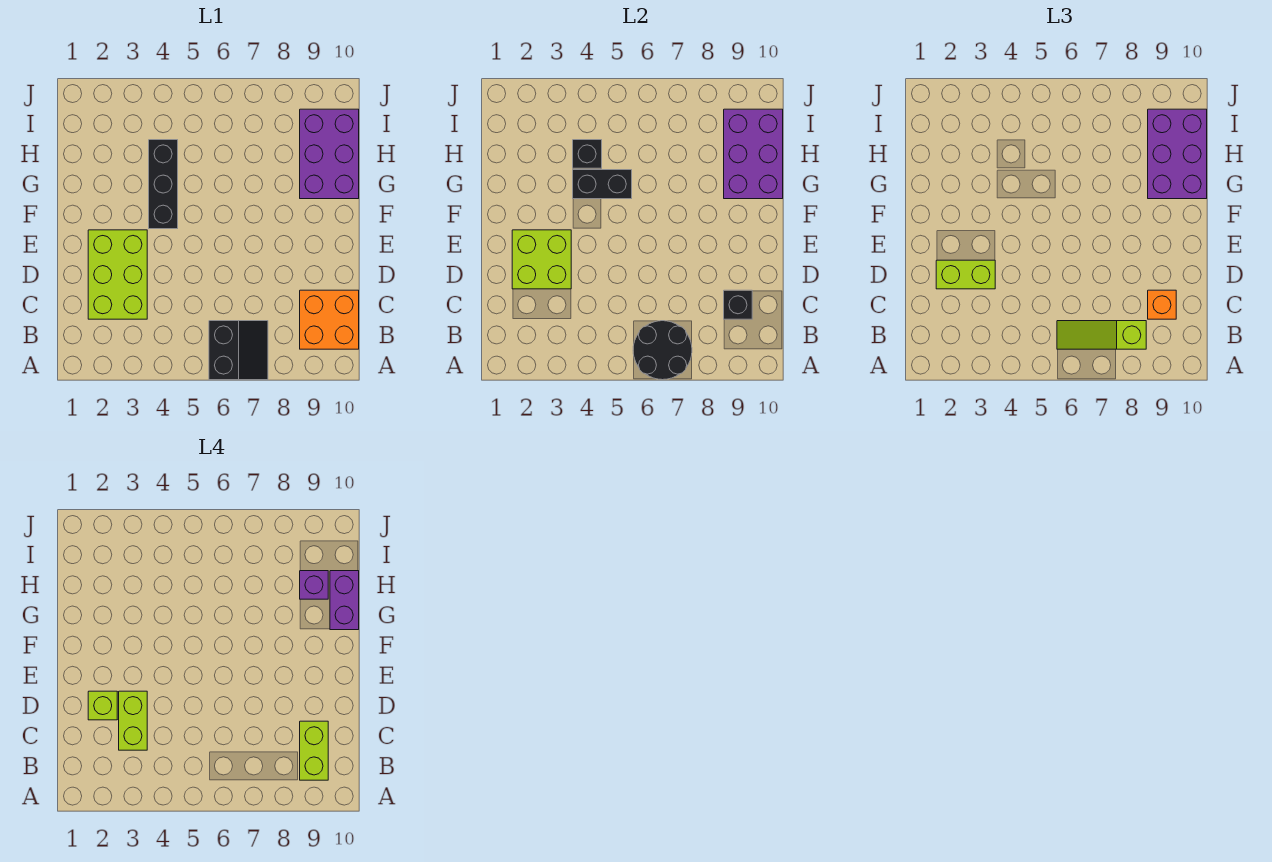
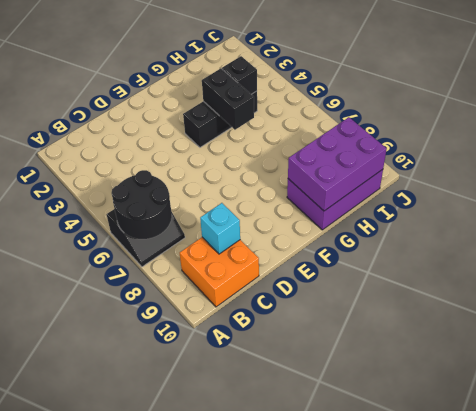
cyan 1x1 brick [200,203,240,254] -> black 1x1 brick [724,290,752,319]
none -> lime 2x3 brick [88,230,147,319]
none -> lime 2x2 brick [512,230,571,289]
none -> lime 1x3 slope [1057,321,1146,349]

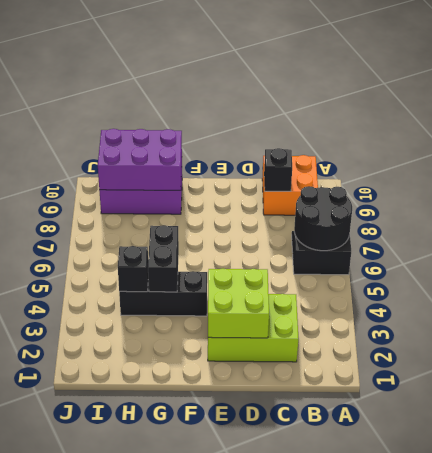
none -> lime 1x3 slope [1057,321,1146,349]
none -> orange 1x1 brick [1148,290,1176,319]
none -> lime 1x2 brick [936,260,995,289]

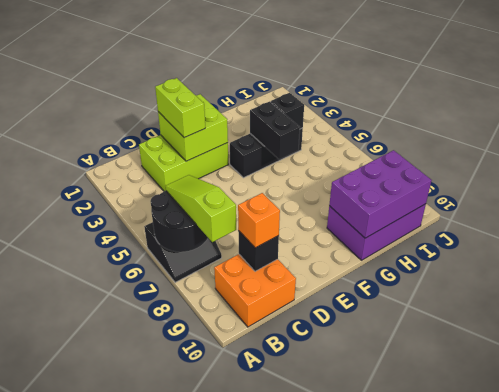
none -> purple 2x3 brick [1148,109,1207,199]
none -> lime 1x2 brick [300,721,328,780]
none -> lime 1x2 brick [119,691,147,750]

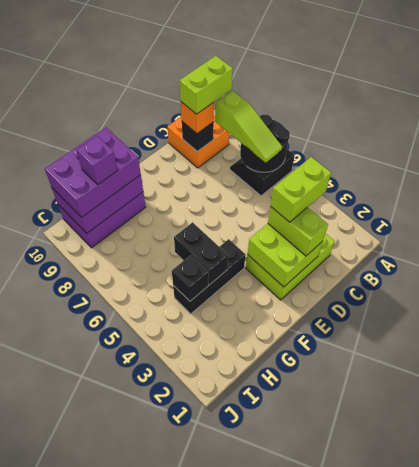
none -> lime 1x1 brick [88,691,117,720]
none -> purple 1x2 brick [330,571,359,630]

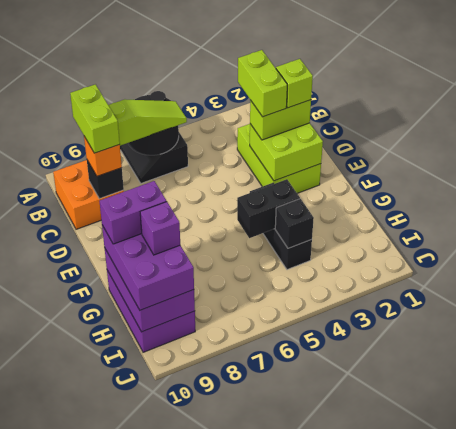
purple 1x2 brick [99,181,167,244] -> purple 1x2 brick turned to [330,571,359,630]

